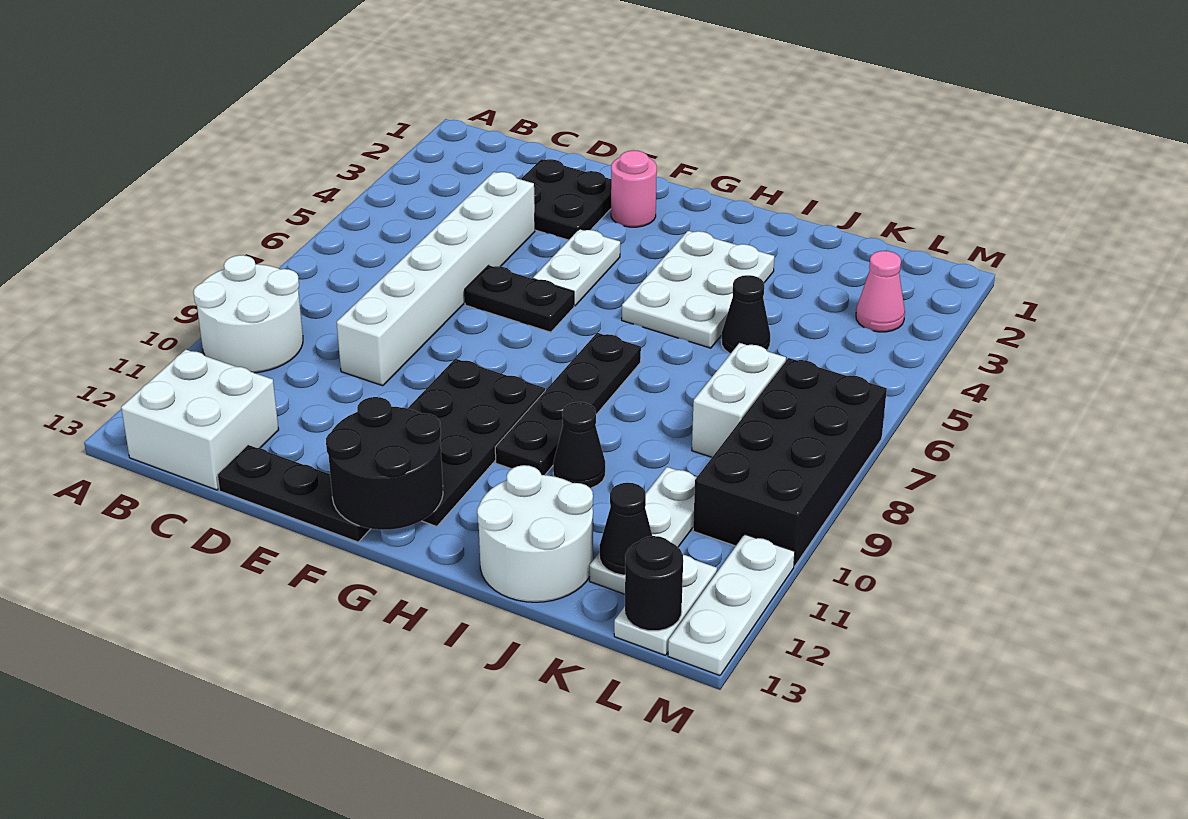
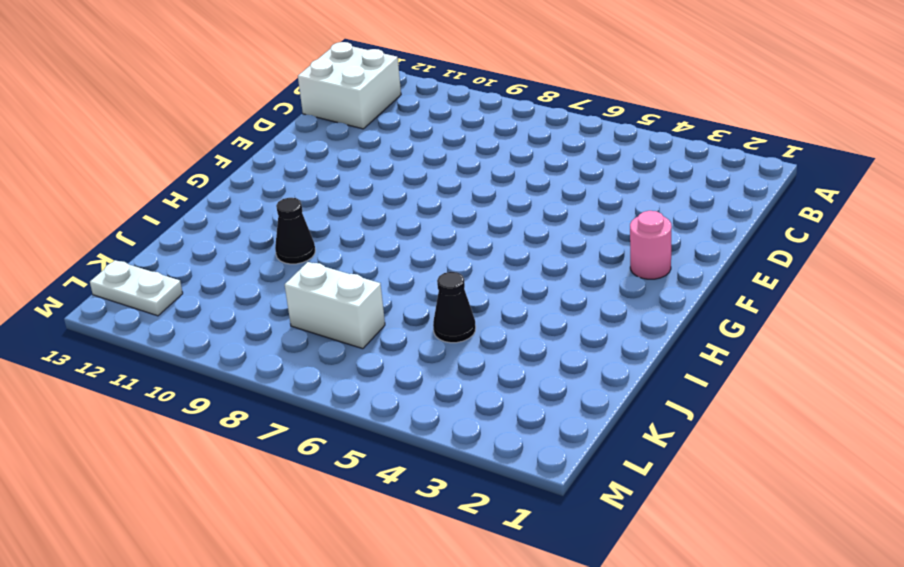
none -> white 2x2 round brick [193,255,303,373]
none -> black 2x2 plate [521,159,611,240]
none -> white 1x6 brick [337,172,535,386]

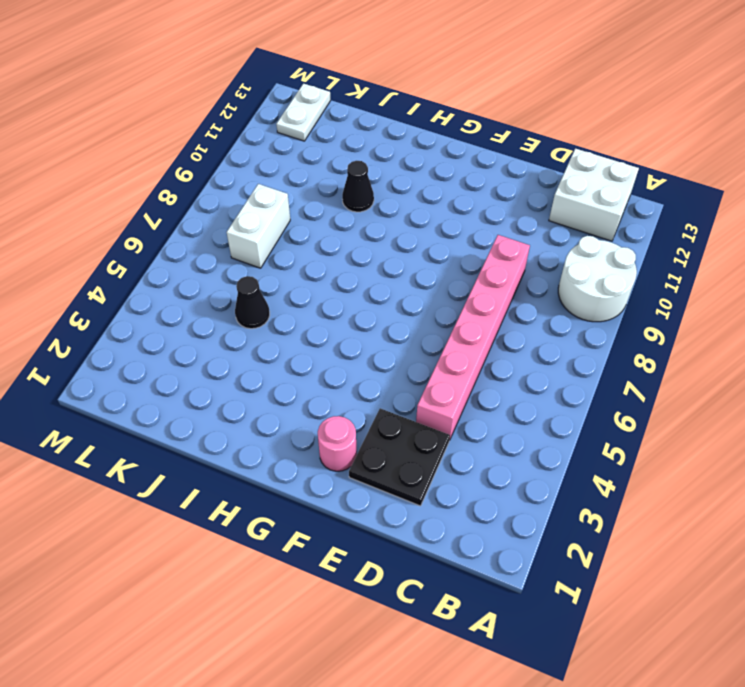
pink 1x6 brick [416,235,530,440] -> white 1x6 brick [337,172,535,386]
none -> black 1x3 plate [217,445,370,542]
none -> black 1x2 plate [465,265,574,332]
none -> white 1x2 plate [533,229,620,306]

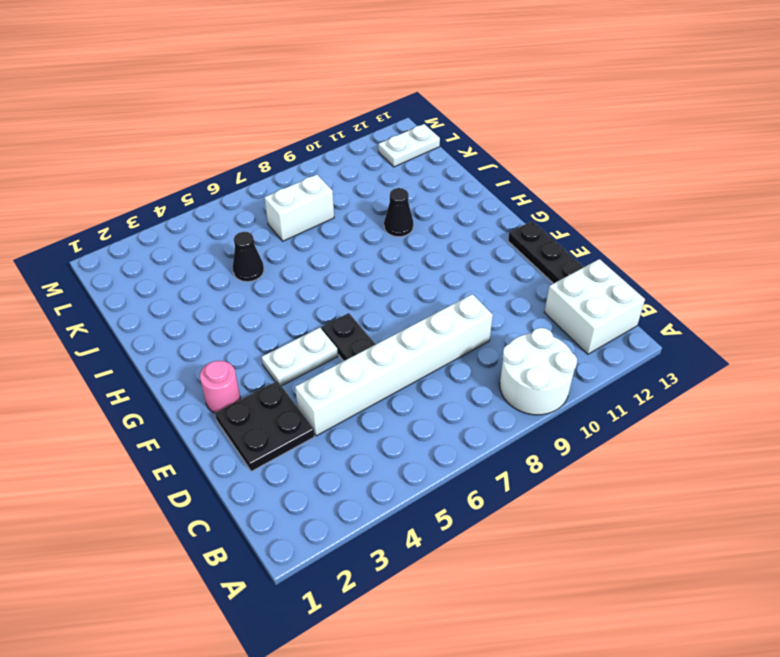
none -> black 2x4 plate [407,359,545,526]
none -> white 2x3 plate [622,231,774,348]
none -> black 1x4 plate [495,333,641,475]

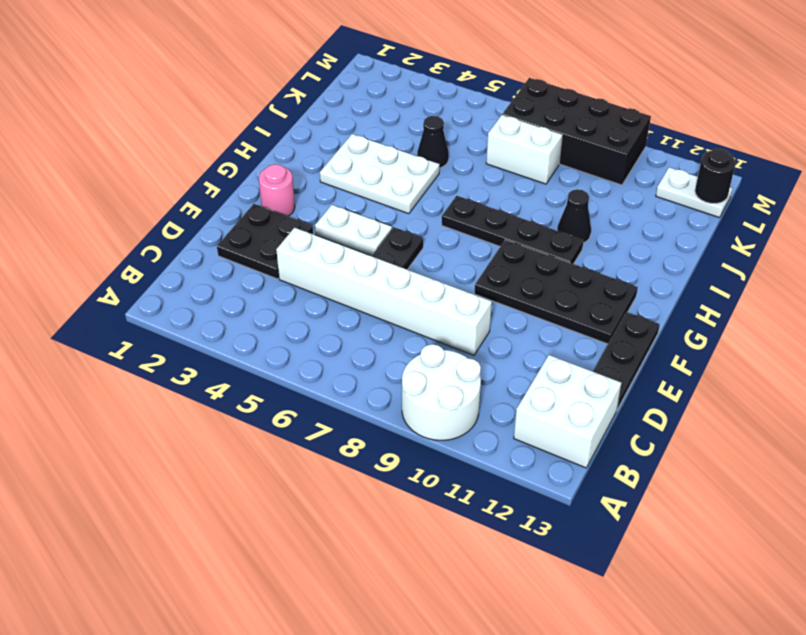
none -> white 2x2 round brick [477,465,593,602]
none -> white 1x3 plate [590,467,697,594]
none -> pink 1x1 cone [856,251,905,332]

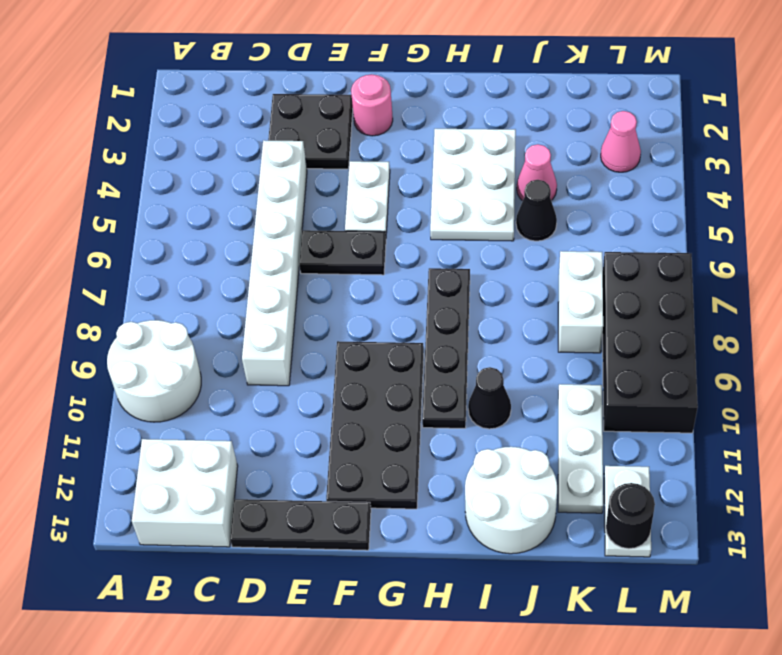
pink 1x1 cone [517,144,557,201] -> none
none -> white 1x3 plate [668,534,795,676]
none -> black 2x2 round brick [326,397,443,530]
none -> black 1x1 cone [600,483,652,575]

